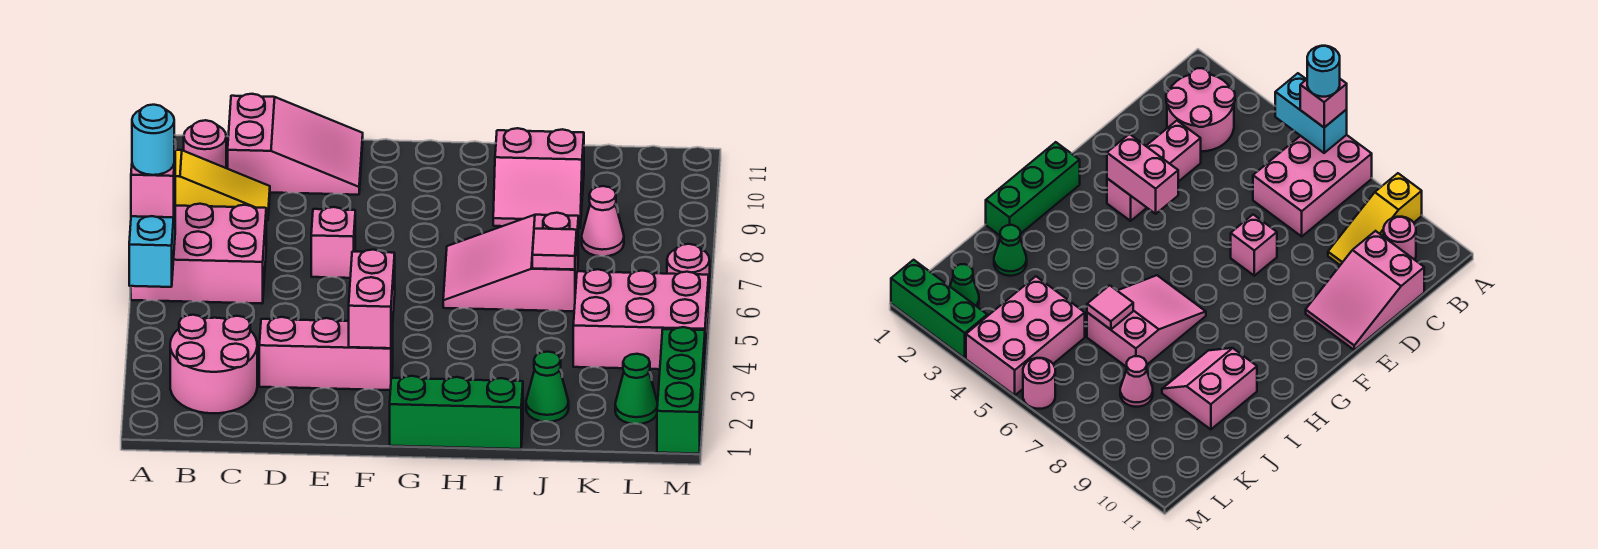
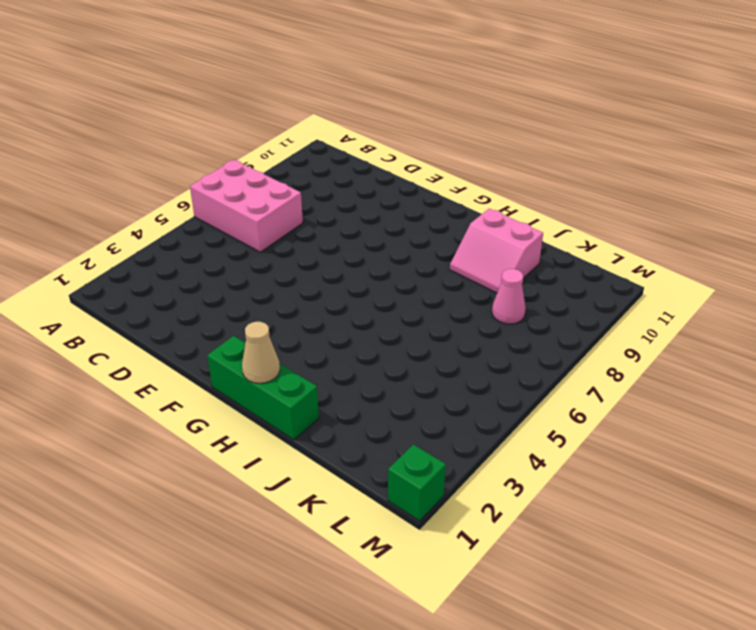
tan 1x1 cone [242,322,280,383] -> none
green 1x1 brick [388,445,446,521] -> green 1x3 brick [657,327,705,454]
none -> yellow 1x3 slope [175,150,270,220]
none -> pink 2x2 round brick [170,315,257,413]
none -> pink 1x1 round brick [184,120,226,168]

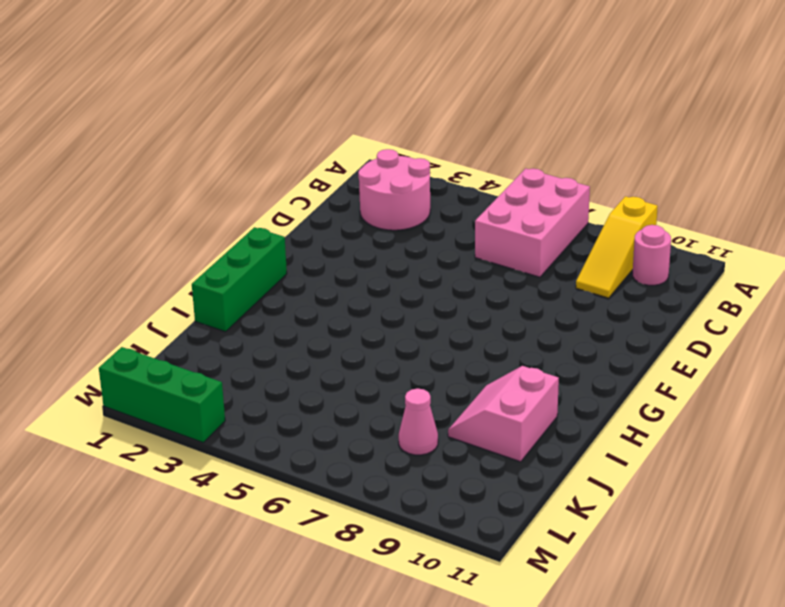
none -> pink 2x3 slope [228,94,363,195]
none -> pink 1x3 brick [259,317,393,390]
none -> pink 1x1 brick [311,207,355,278]

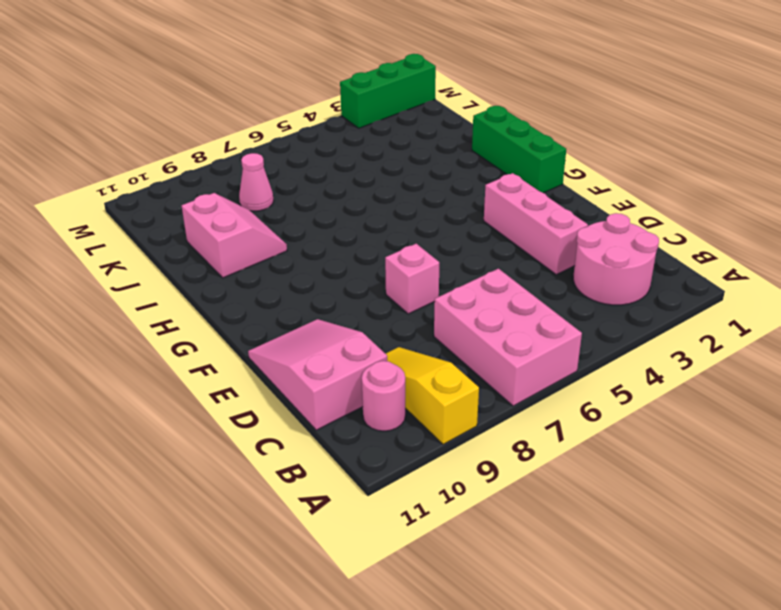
none -> pink 2x3 slope [443,213,578,311]
none -> green 1x1 cone [526,352,569,422]
none -> pink 2x3 brick [573,269,709,369]

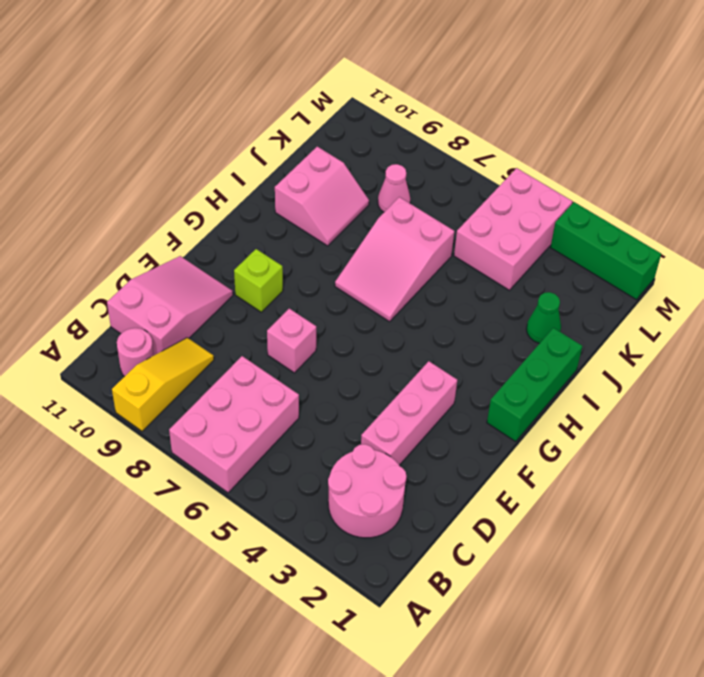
lime 1x1 brick [234,249,283,312] -> none
none -> green 1x1 cone [615,354,658,424]
none -> pink 1x1 round brick [667,244,710,302]
none -> cyan 1x2 brick [129,203,175,287]

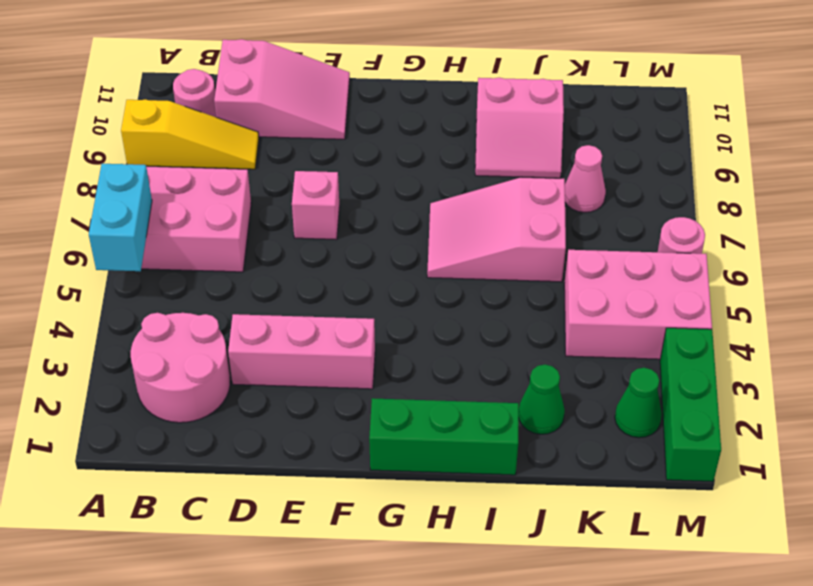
none -> pink 1x2 brick [349,250,395,348]
none -> pink 1x1 tile [532,229,577,270]
none -> pink 1x1 brick [131,149,175,217]

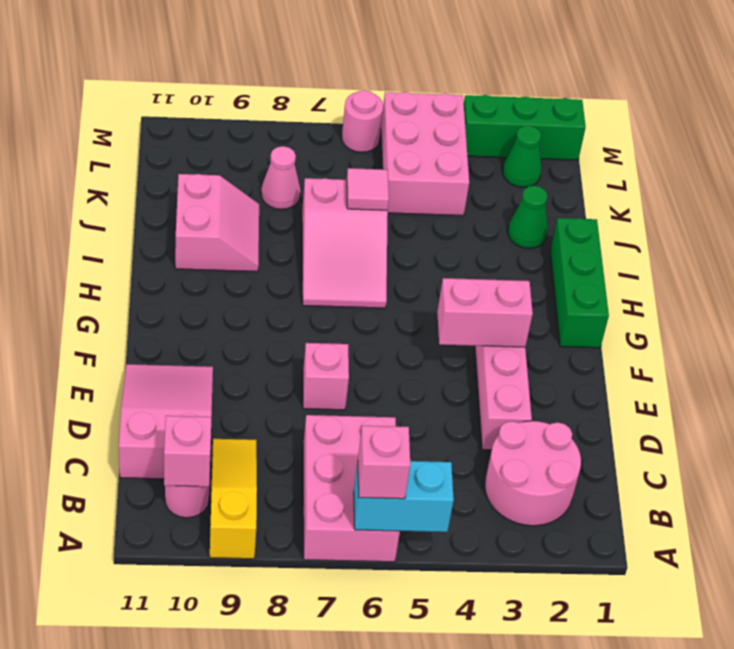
pink 1x1 brick [164,416,211,487] -> none
none -> cyan 1x1 round brick [132,105,174,175]

